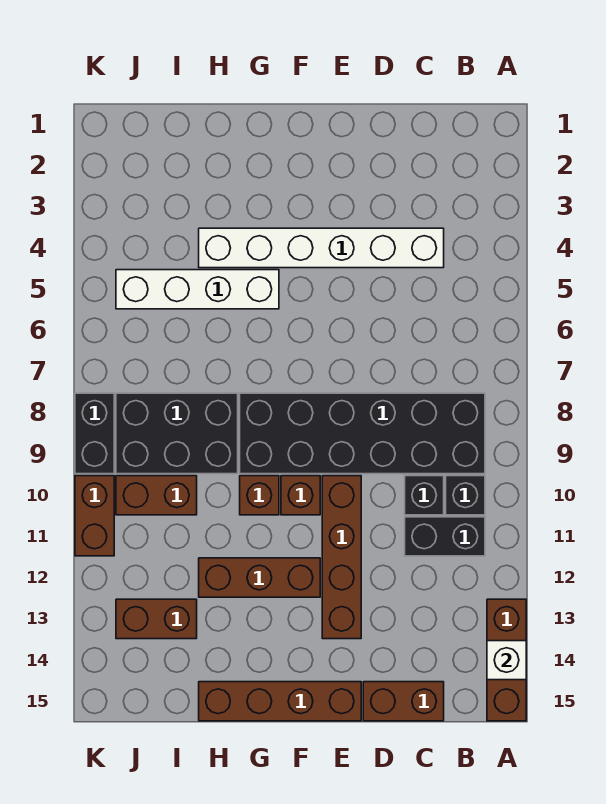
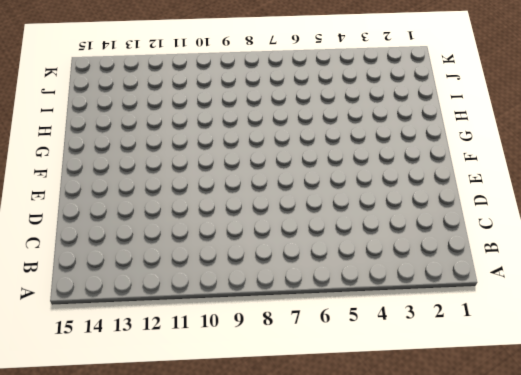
none -> brown 1x3 brick [487,599,526,721]
none -> black 2x6 brick [240,393,485,474]
none -> black 1x1 brick [446,476,485,515]

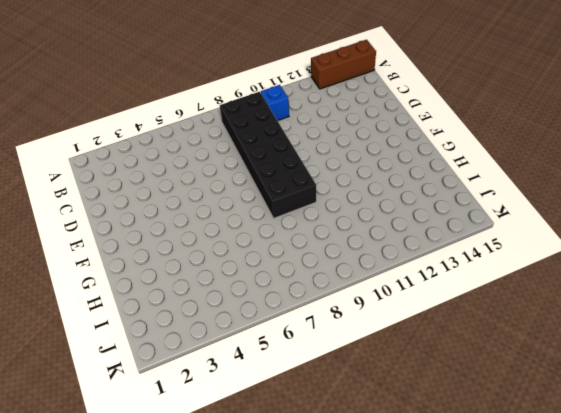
blue 1x1 brick [261,85,289,121] -> black 1x1 brick [446,476,485,515]
none -> black 1x2 brick [405,517,485,556]
none -> white 1x6 brick [199,228,444,268]
none -> black 1x1 brick [405,476,444,515]

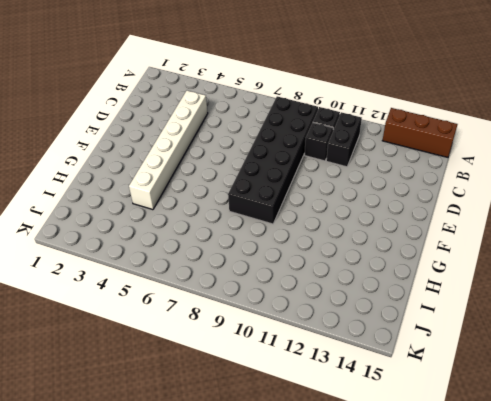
none -> brown 1x2 brick [363,682,444,721]
none -> brown 1x4 brick [322,476,361,639]
none -> brown 1x4 brick [199,682,361,721]

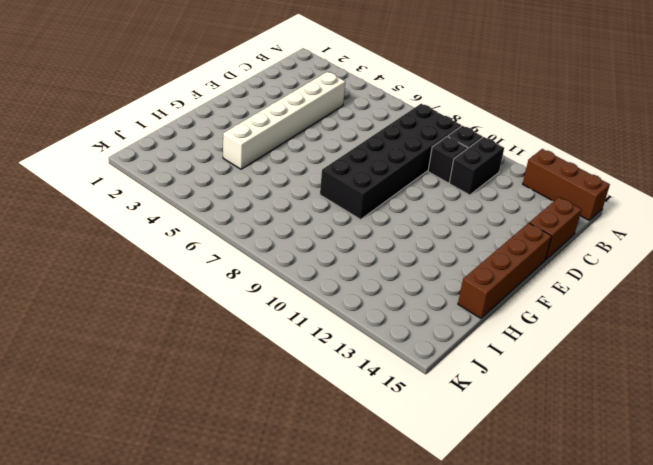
none -> brown 1x4 brick [322,476,361,639]
none -> brown 1x1 brick [281,476,320,515]
none -> brown 1x3 brick [199,558,320,597]

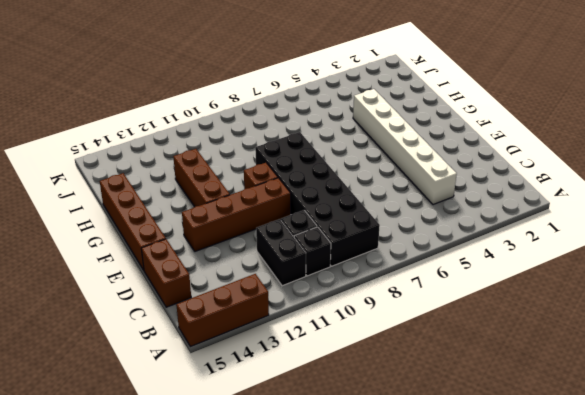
none -> white 1x4 brick [116,270,279,309]
none -> brown 1x1 brick [240,476,279,515]
none -> black 2x3 brick [116,393,238,474]

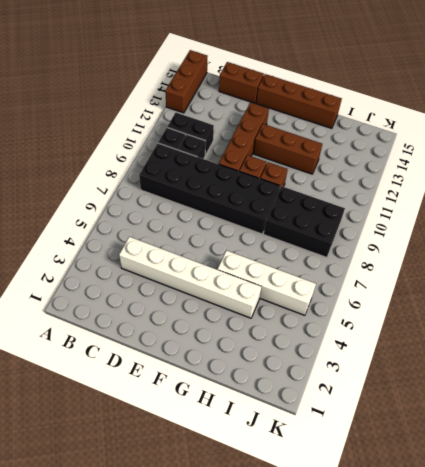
none -> brown 1x2 brick [116,476,197,515]
none -> brown 1x2 brick [116,599,197,639]
none -> black 1x2 brick [75,393,114,474]

